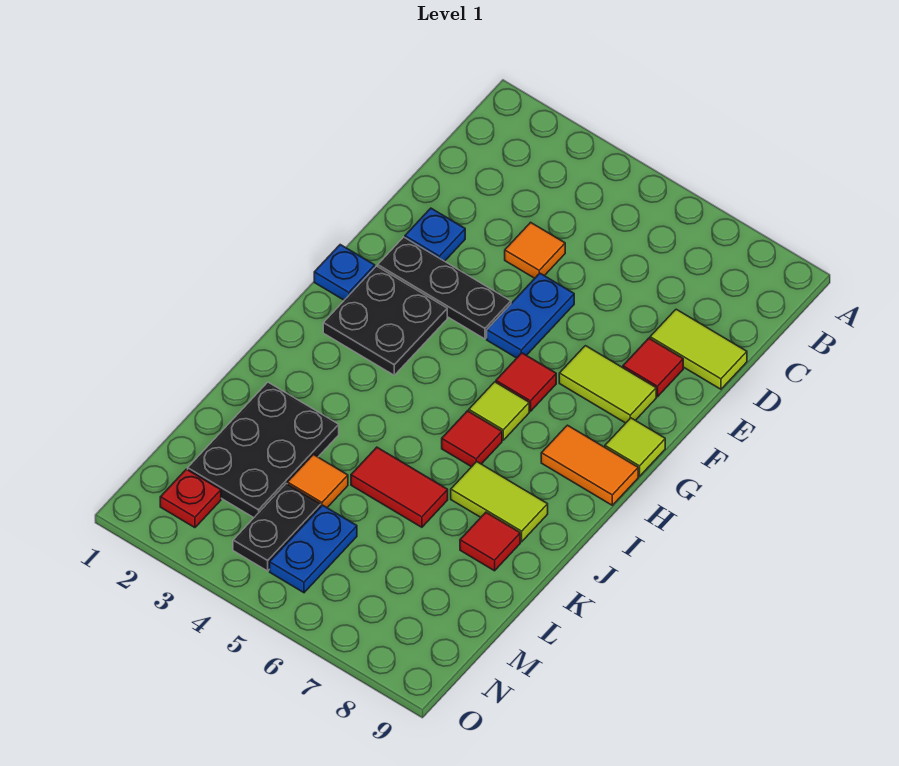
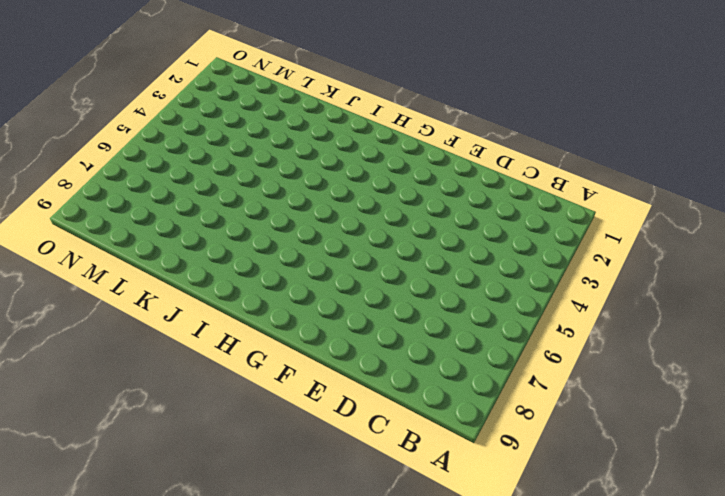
none -> orange 1x1 tile [505,222,565,278]
none -> lime 1x2 tile [650,309,747,389]
none -> blue 1x1 plate [405,208,465,261]

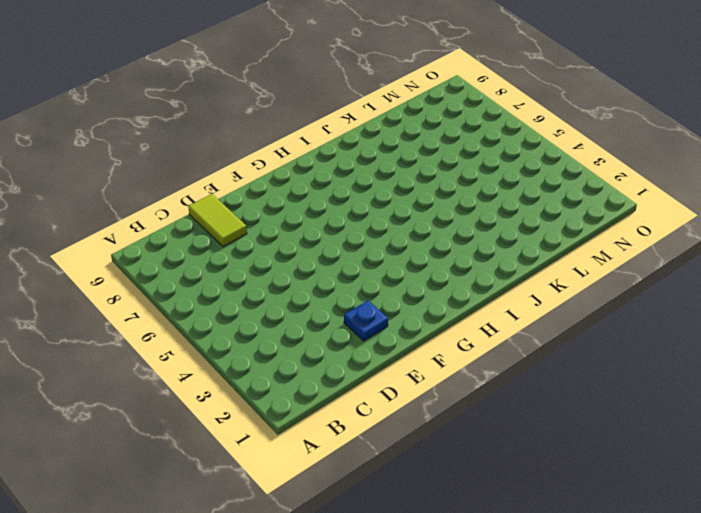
none -> orange 1x1 tile [505,222,565,278]
none -> blue 1x2 plate [487,273,574,358]
none -> red 1x1 tile [623,338,683,397]

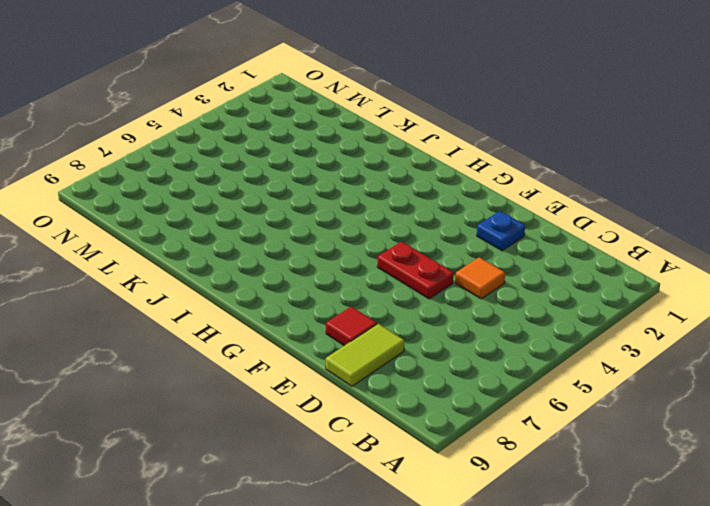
red 1x2 plate [377,242,453,299] -> blue 1x2 plate [487,273,574,358]
none -> black 1x3 plate [378,237,511,339]
none -> lime 1x2 tile [559,346,656,423]
none -> blue 1x1 plate [314,245,375,300]

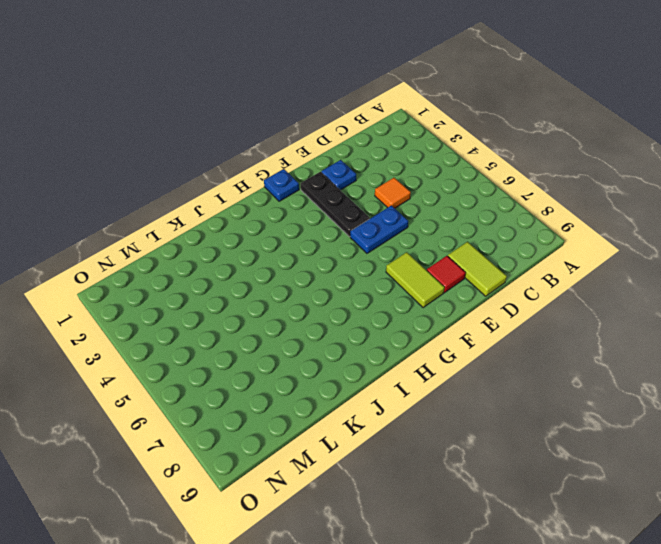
none -> black 2x2 plate [323,266,447,375]
none -> red 1x1 tile [496,353,556,411]
none -> lime 1x1 tile [605,418,665,476]

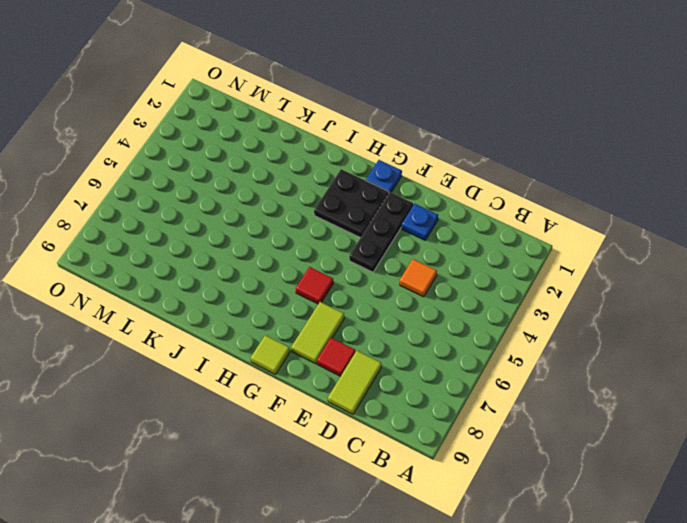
none -> blue 1x2 plate [487,273,574,358]
none -> lime 1x1 tile [469,382,529,440]
none -> orange 1x2 tile [541,425,638,505]

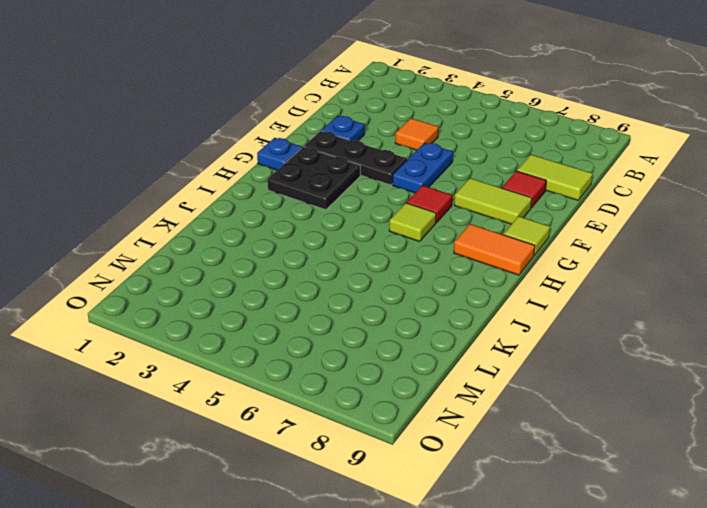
none -> red 1x1 tile [442,411,502,467]
none -> lime 1x2 tile [451,462,548,542]
none -> black 2x3 plate [188,382,339,518]

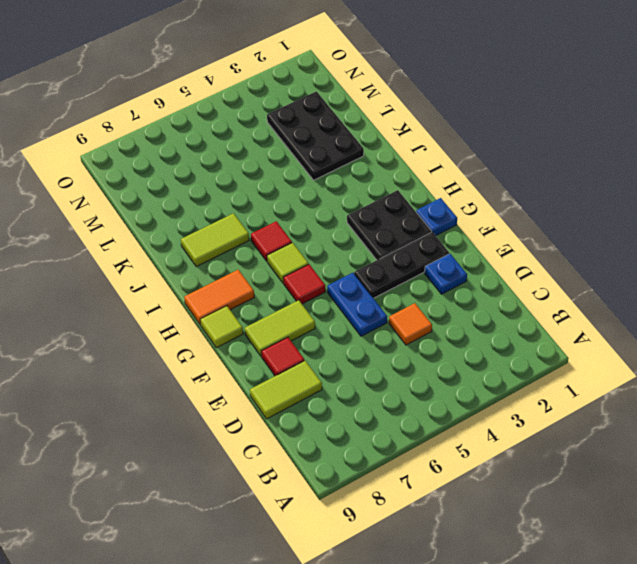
none -> red 1x2 tile [351,447,448,527]
none -> red 1x1 tile [460,512,520,571]
none -> orange 1x1 tile [287,455,348,507]

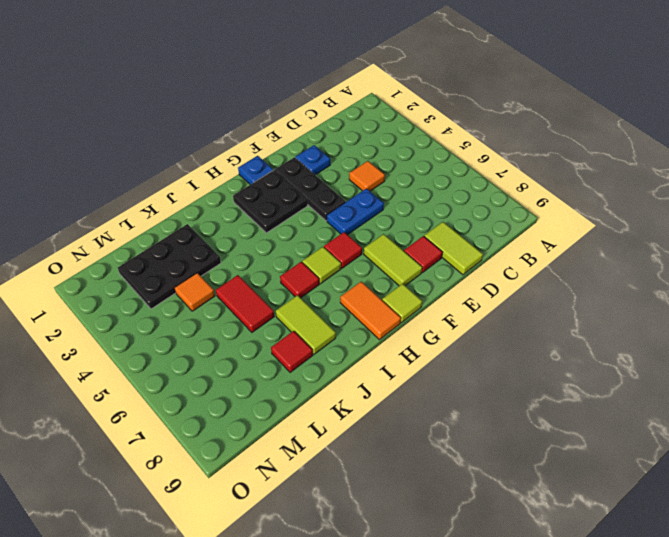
none -> black 1x2 plate [233,484,321,571]
none -> blue 1x2 plate [270,505,357,593]
none -> red 1x1 plate [160,469,221,528]

